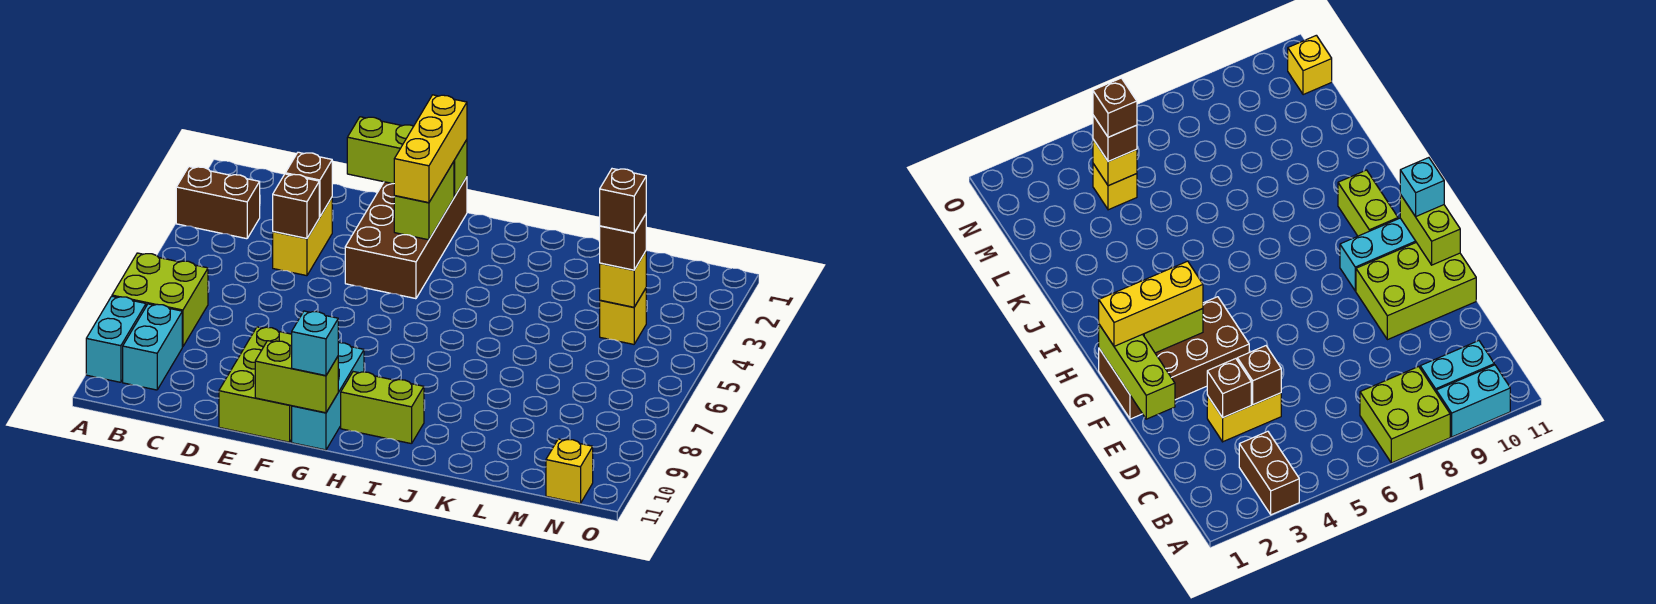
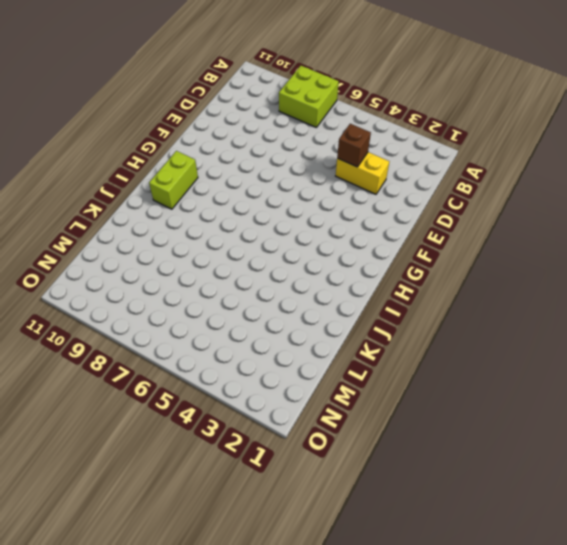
none -> brown 1x2 brick [176,167,260,239]
none -> cyan 1x2 brick [86,296,146,382]
none -> cyan 1x2 brick [123,304,182,390]

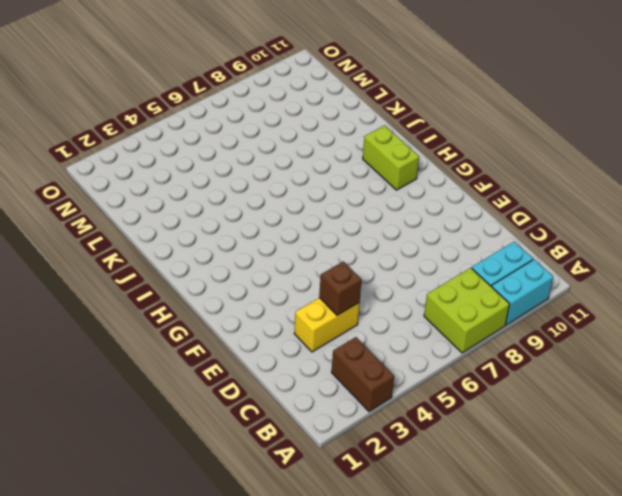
none -> lime 2x3 brick [219,327,292,442]
none -> brown 2x4 brick [345,177,467,299]
none -> cyan 1x3 brick [292,343,364,450]

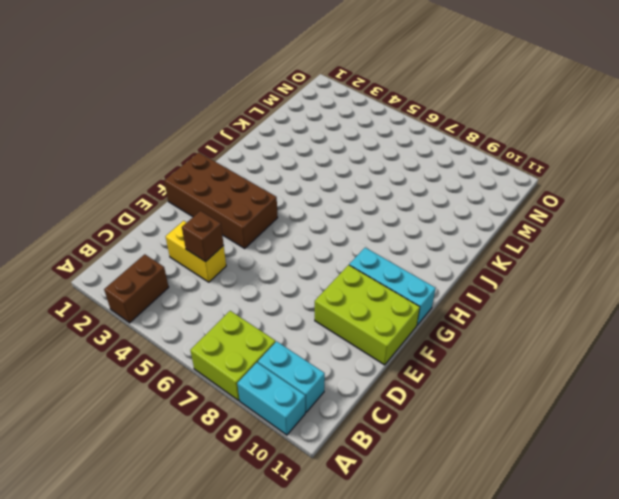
none -> lime 1x2 brick [341,372,424,444]
none -> yellow 1x1 brick [600,289,646,344]
none -> yellow 1x1 brick [546,439,593,503]

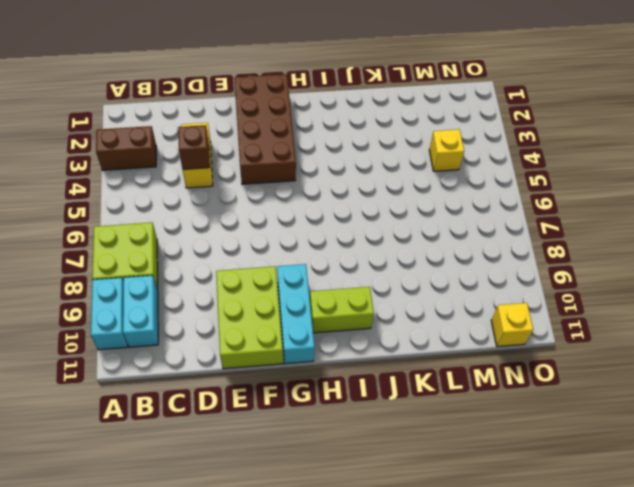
none -> brown 1x1 brick [285,152,332,217]
none -> lime 1x3 brick [347,117,467,197]
none -> lime 1x2 brick [255,341,338,413]

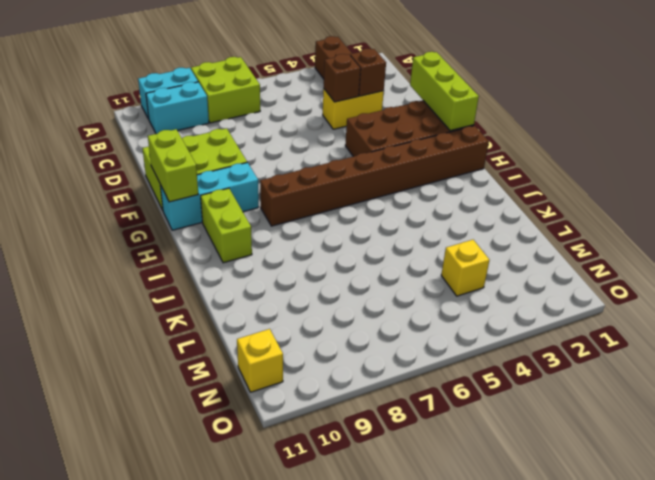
brown 1x8 brick [260,126,489,226] -> none
none -> lime 1x2 brick [394,162,454,240]
none -> yellow 1x1 brick [600,251,646,307]
none -> yellow 1x3 brick [394,95,467,203]

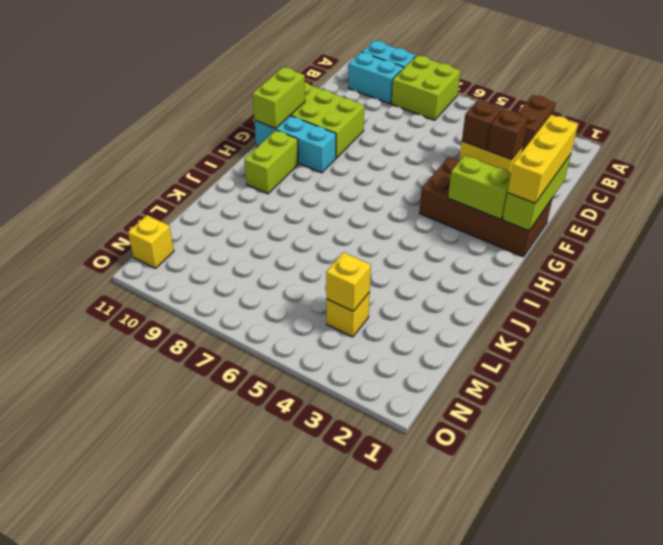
yellow 1x3 brick [508,115,578,203] -> yellow 1x3 brick turned to [394,95,467,203]
none -> cyan 1x1 brick [292,311,338,376]
none -> brown 1x1 brick [600,214,646,270]
none -> brown 1x1 brick [600,169,646,233]

